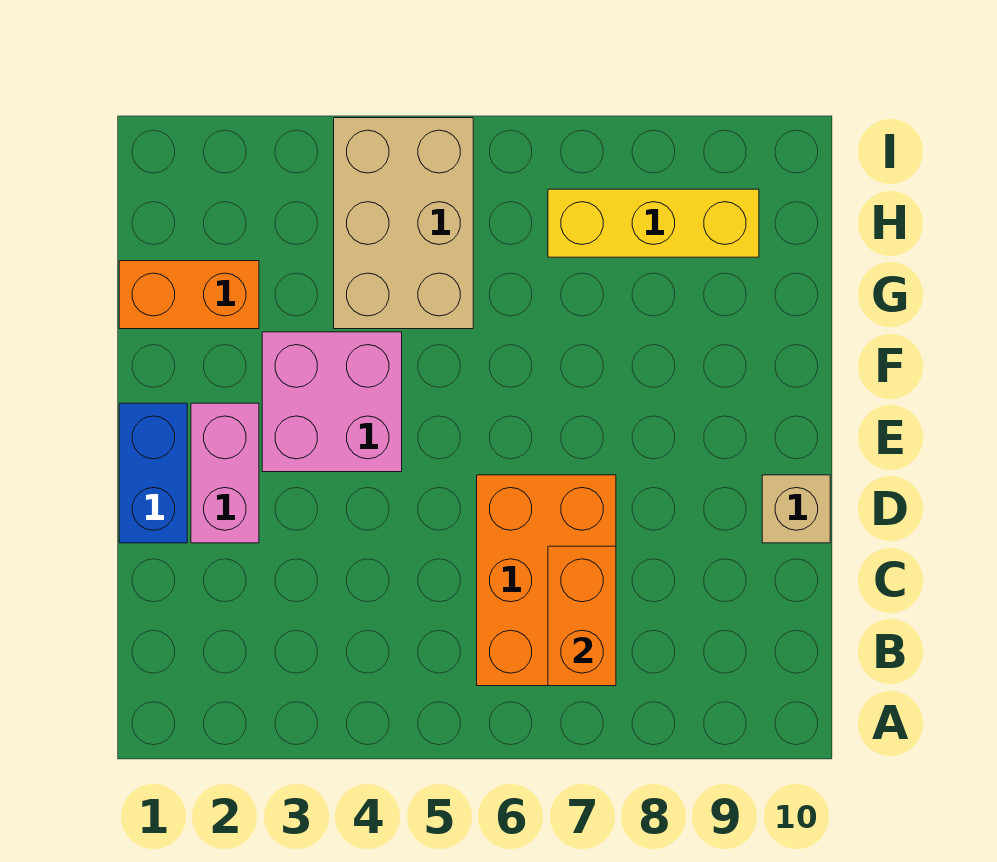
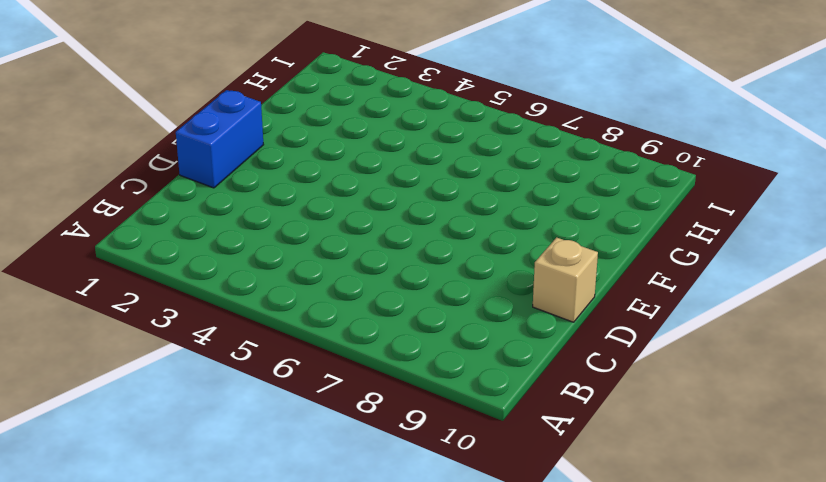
none -> orange 2x3 brick [477,475,616,686]
none -> pink 1x2 brick [191,403,259,543]

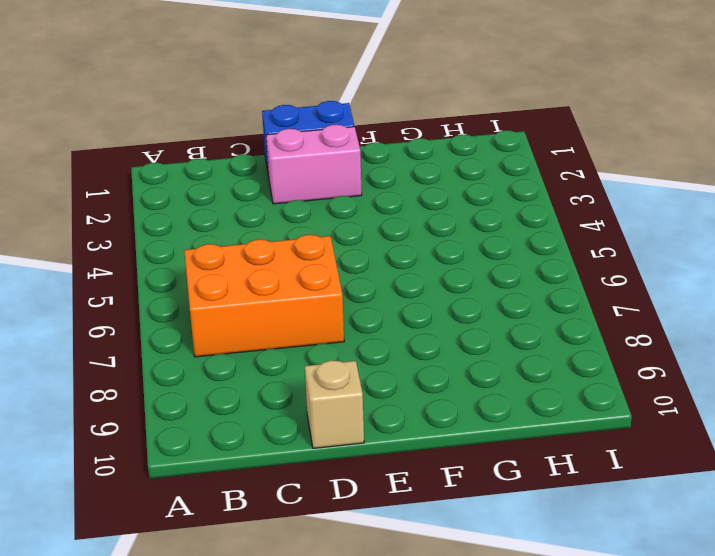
none -> pink 2x2 brick [262,332,402,472]
none -> orange 1x2 brick [119,261,259,329]

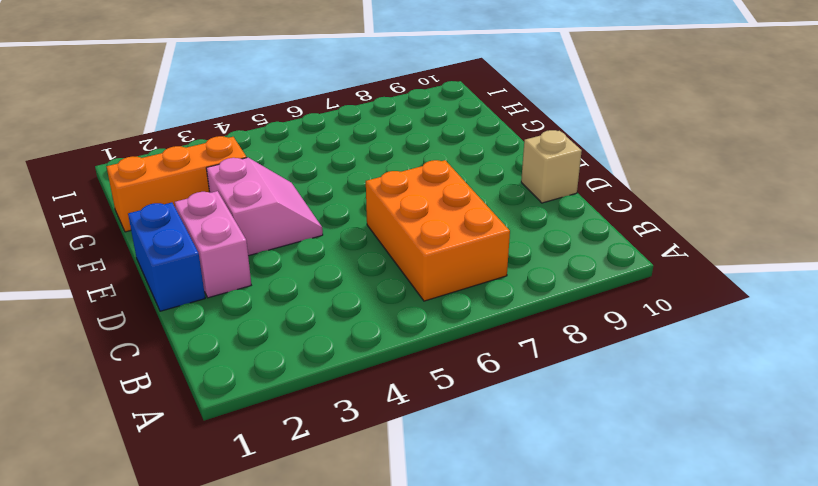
pink 2x2 slope [206,158,323,256] -> pink 2x2 brick [262,332,402,472]
orange 1x3 brick [106,136,247,232] -> orange 1x2 brick [119,261,259,329]
none -> tan 2x3 brick [334,118,473,329]
none -> yellow 1x3 brick [548,189,759,257]

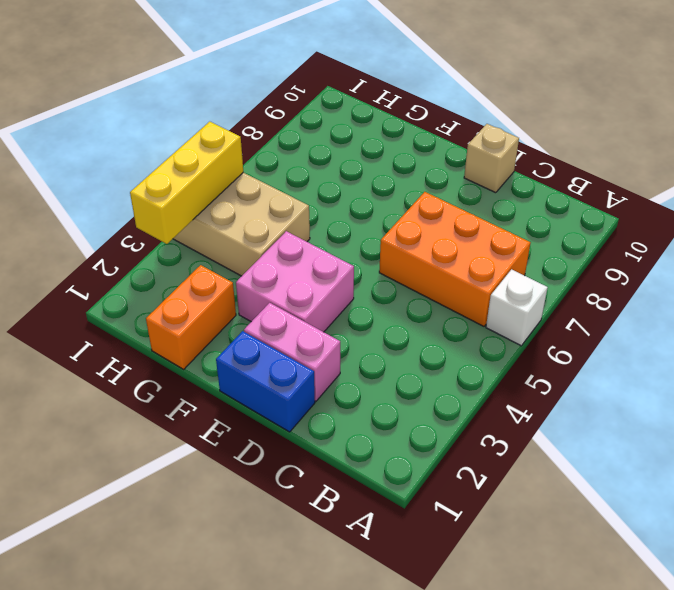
white 1x1 brick [486,269,548,346] -> none
yellow 1x3 brick [130,122,243,244] -> yellow 1x3 brick moved to [548,189,759,257]
none -> orange 1x2 brick [548,546,616,686]

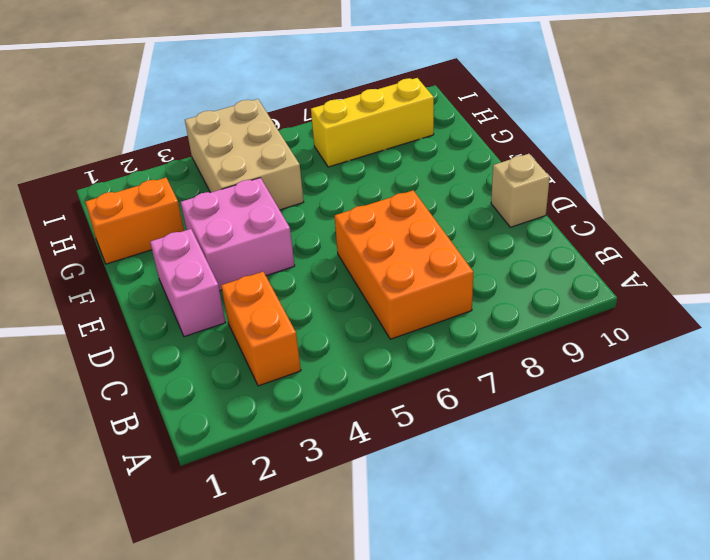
orange 1x2 brick [221,272,301,386] -> orange 1x2 brick moved to [548,546,616,686]
none -> blue 1x2 brick [119,403,187,543]

